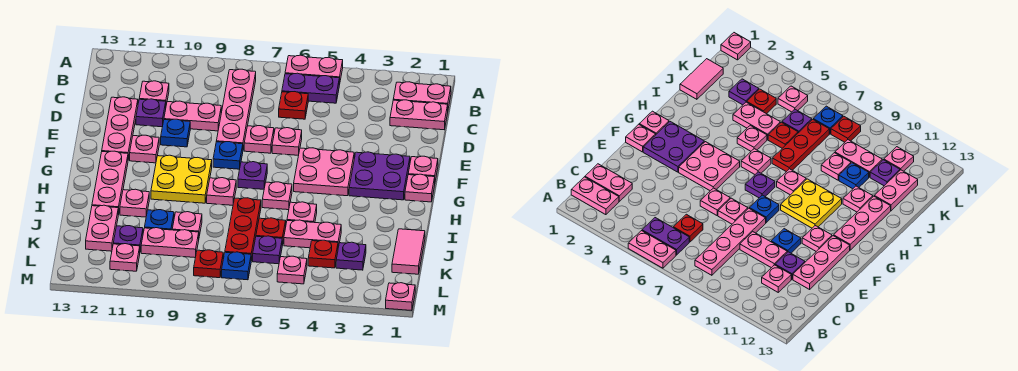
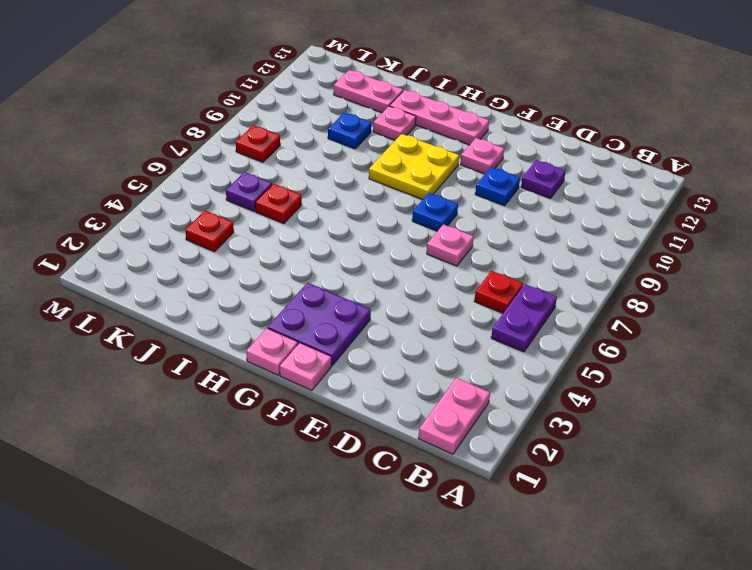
none -> pink 1x2 plate [285,55,343,85]
none -> pink 1x4 plate [216,69,256,148]
none -> pink 1x2 plate [390,100,448,130]
none -> pink 1x1 plate [139,81,169,105]

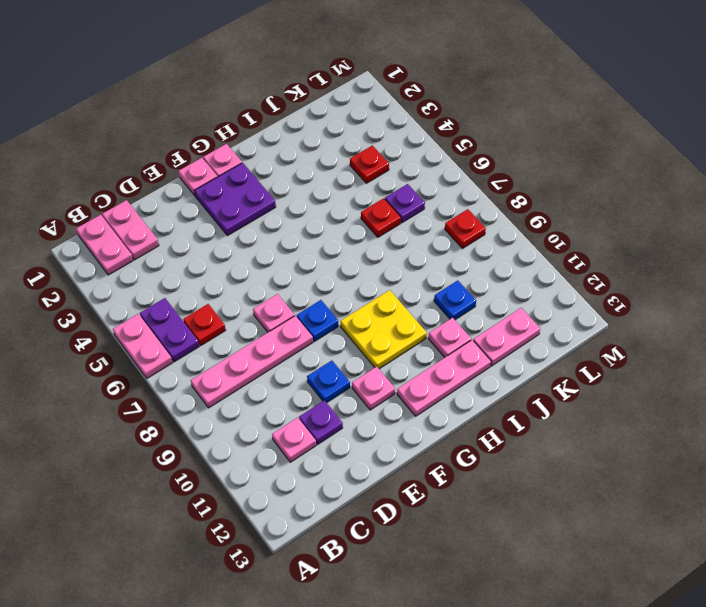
none -> pink 1x2 plate [164,101,221,131]
none -> pink 1x3 plate [102,97,138,159]
none -> pink 1x1 plate [272,128,302,155]
none -> pink 2x2 plate [294,148,354,196]

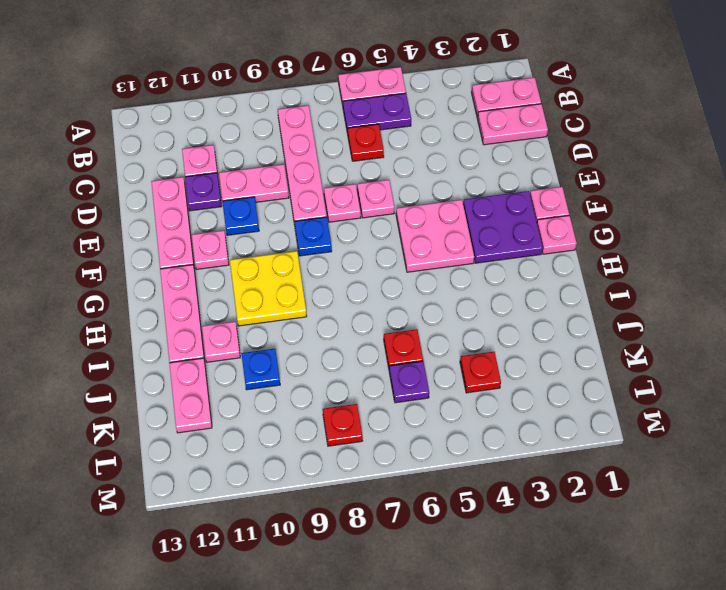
none -> purple 1x1 plate [238,162,267,189]
none -> pink 1x1 plate [262,182,292,210]
none -> pink 1x1 plate [207,178,236,205]
none -> pink 1x1 plate [287,202,317,223]

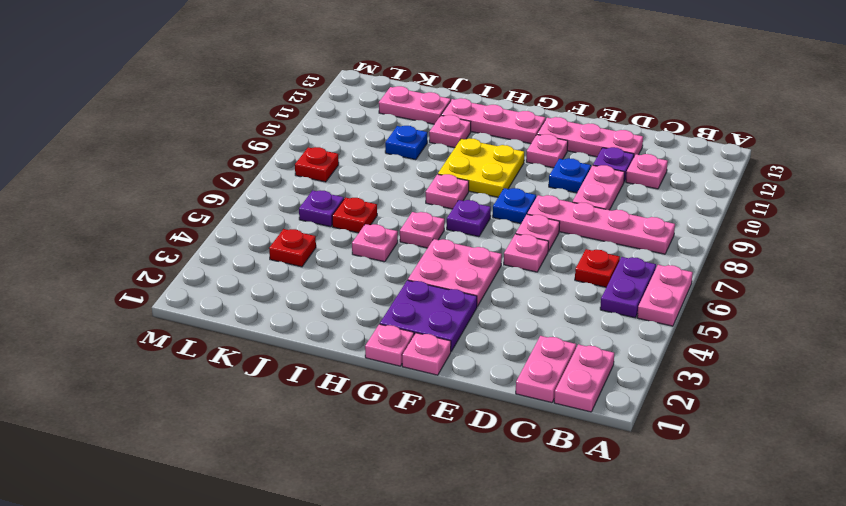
none -> red 1x3 plate [225,198,261,261]
none -> pink 1x2 tile [392,229,425,274]
none -> pink 1x2 plate [284,220,341,248]
none -> pink 1x1 plate [172,212,202,236]

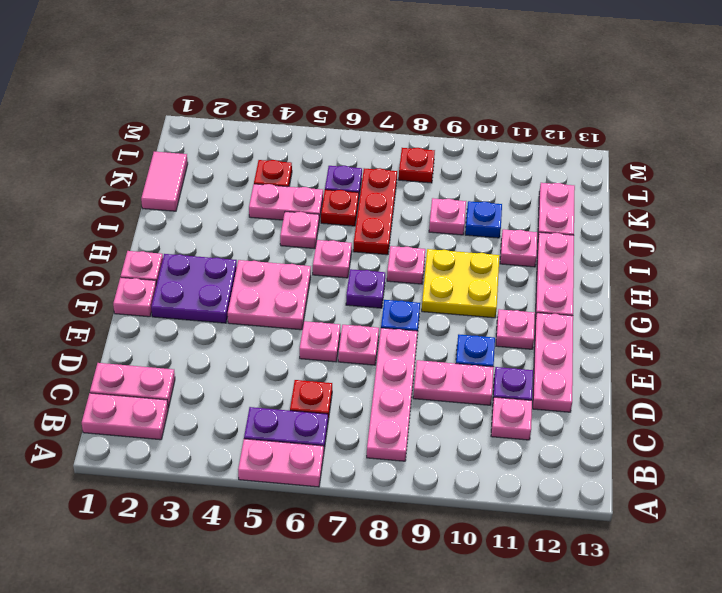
none -> purple 1x1 plate [336,242,366,270]
none -> pink 1x2 plate [141,228,199,258]
none -> purple 1x1 plate [113,226,143,250]
none -> pink 1x1 plate [277,256,307,284]

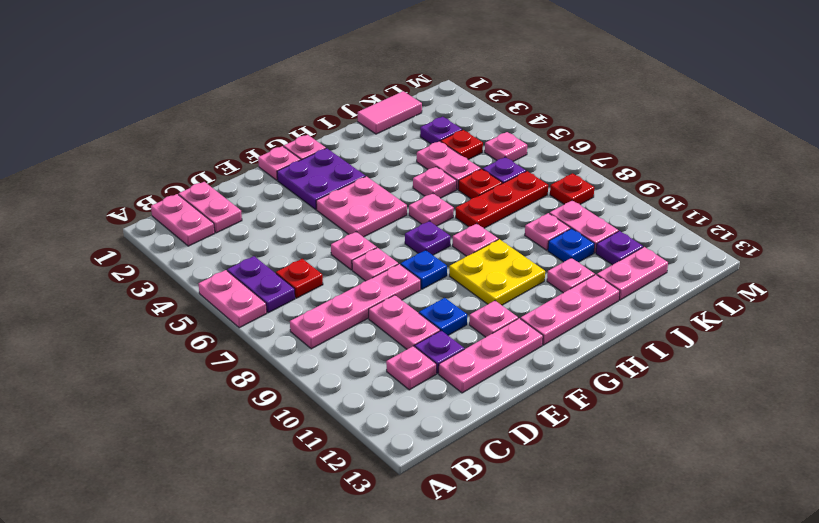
none -> blue 1x1 plate [222,252,251,280]
none -> pink 1x1 plate [110,244,140,271]
none -> pink 1x1 plate [386,283,415,311]

